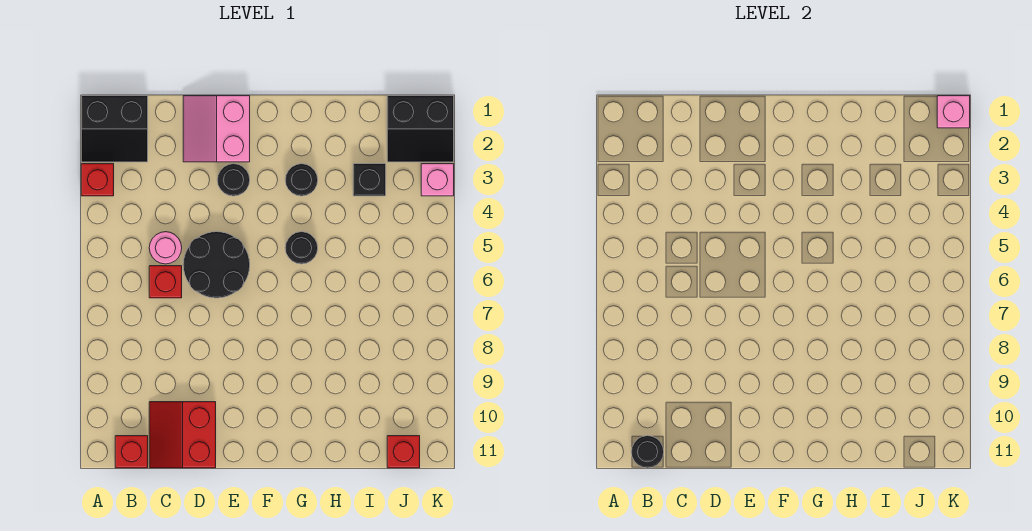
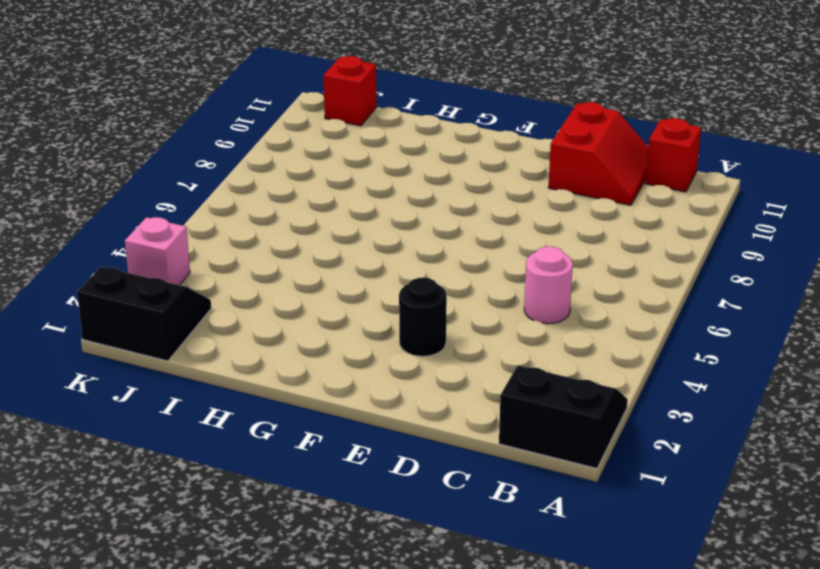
none -> red 1x1 brick [81,164,114,196]
none -> red 1x1 brick [149,266,182,298]
none -> pink 2x2 slope [183,96,250,162]

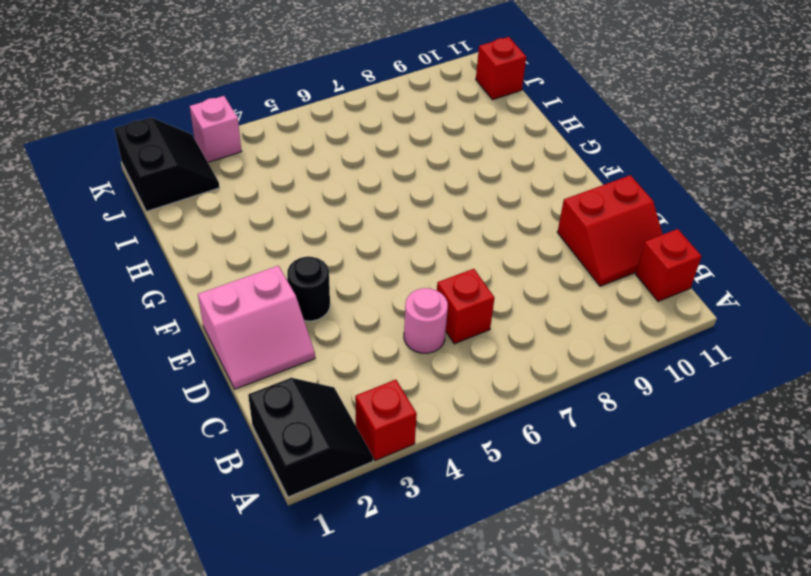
none -> black 2x2 round brick [183,232,250,298]
none -> black 1x1 round brick [285,164,318,196]
none -> black 1x1 round brick [285,232,318,264]

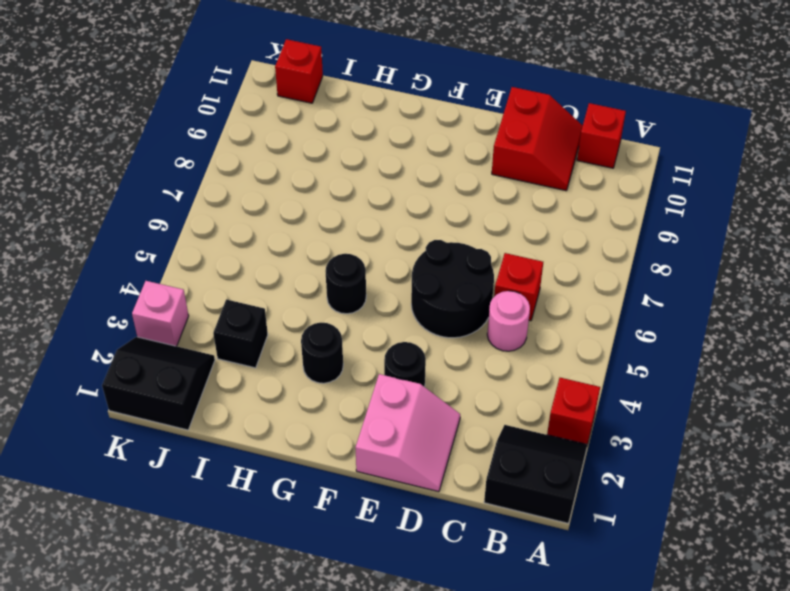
none -> black 1x1 round brick [631,436,664,468]
none -> pink 1x1 brick [937,96,970,128]

